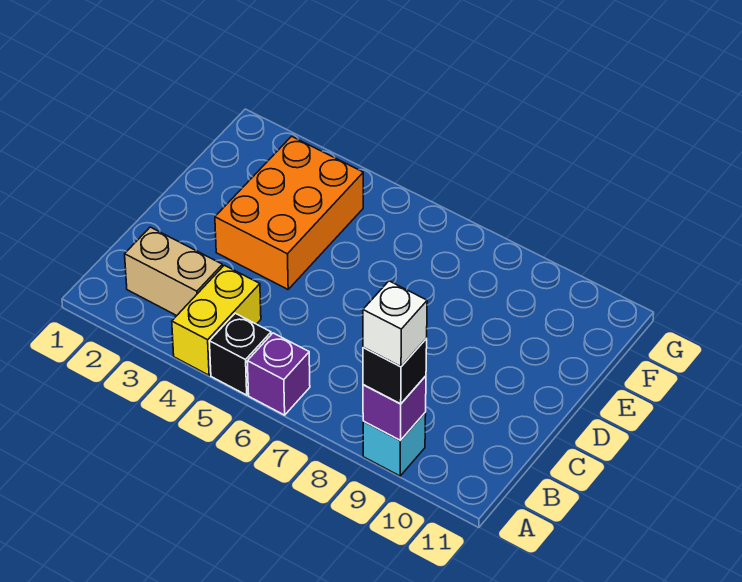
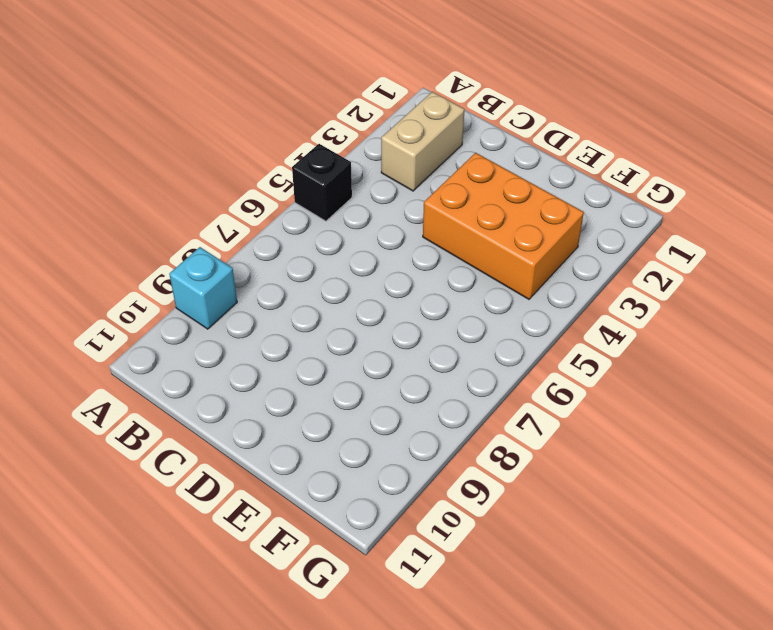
none -> yellow 1x2 brick [172,265,261,375]
none -> purple 1x1 brick [247,333,310,415]

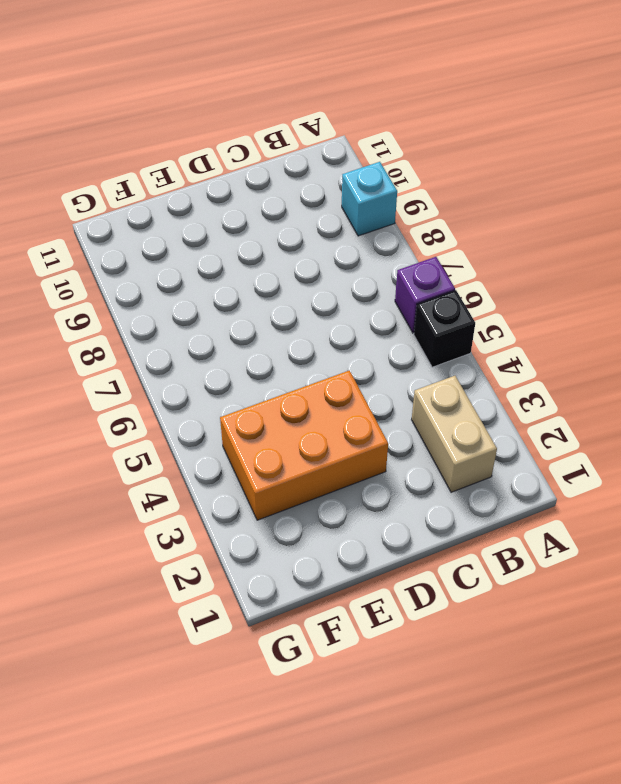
none -> yellow 1x2 brick [172,265,261,375]
none -> purple 1x1 brick [363,376,426,441]

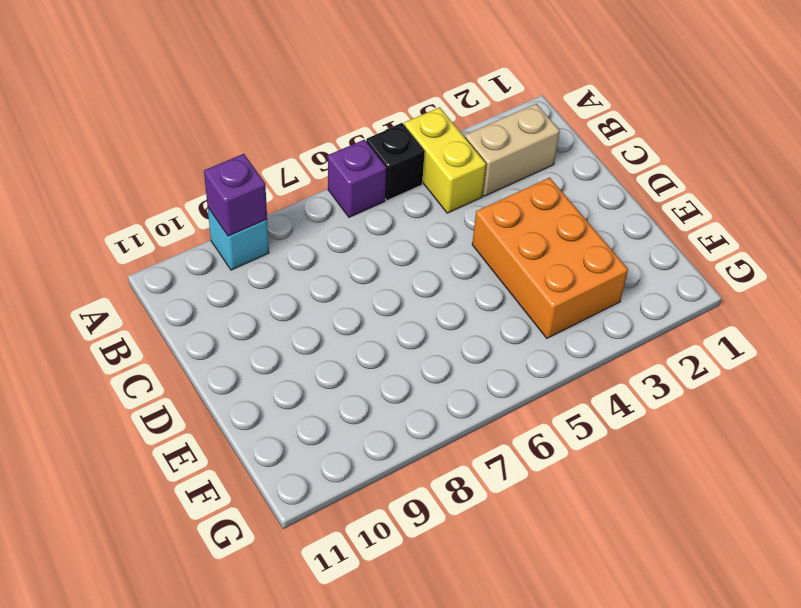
none -> black 1x1 brick [363,339,427,404]
none -> white 1x1 brick [363,281,427,366]

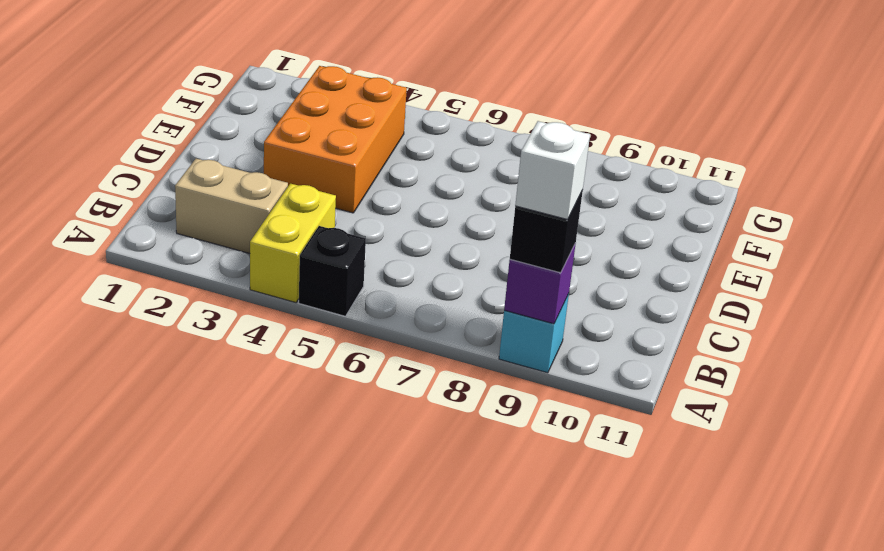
none -> purple 1x1 brick [247,333,310,415]

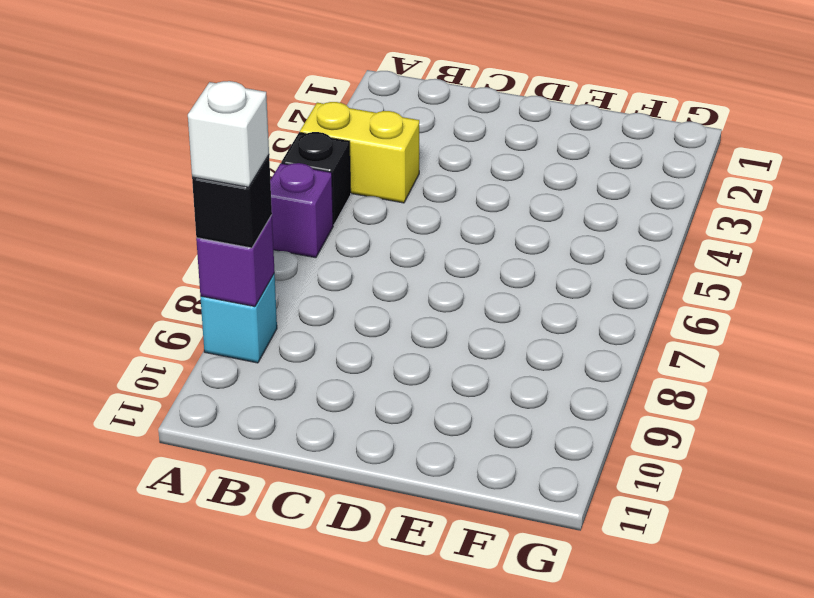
none -> tan 1x2 brick [125,227,223,316]
none -> orange 2x3 brick [215,136,363,289]

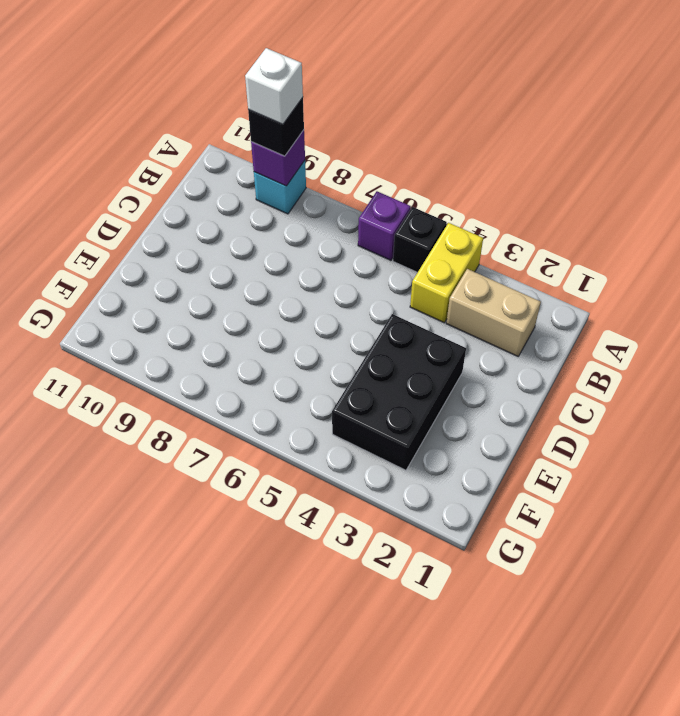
black 2x3 brick [332,314,466,470] -> orange 2x3 brick [215,136,363,289]

